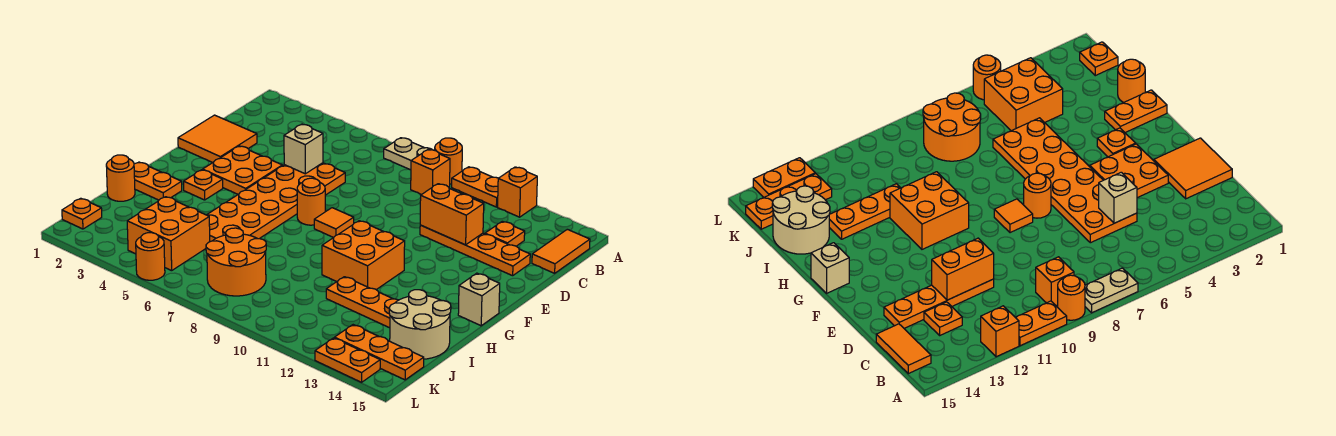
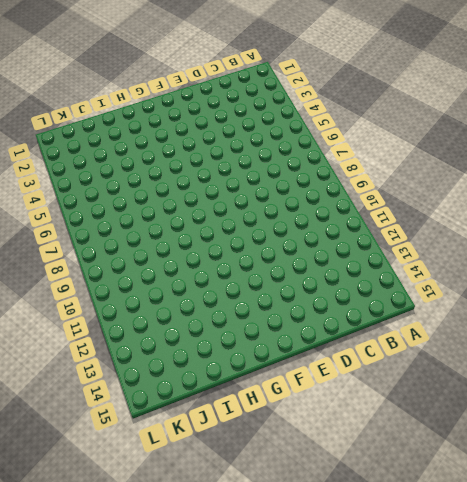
none -> tan 1x2 plate [384,138,432,170]
none -> orange 1x1 round brick [435,138,462,184]
none -> orange 1x2 plate [452,167,499,207]

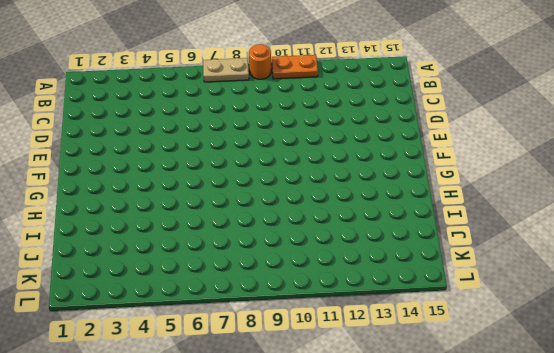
none -> orange 1x1 brick [498,167,537,217]
none -> orange 1x1 brick [411,149,450,195]
none -> orange 1x2 tile [532,229,590,273]

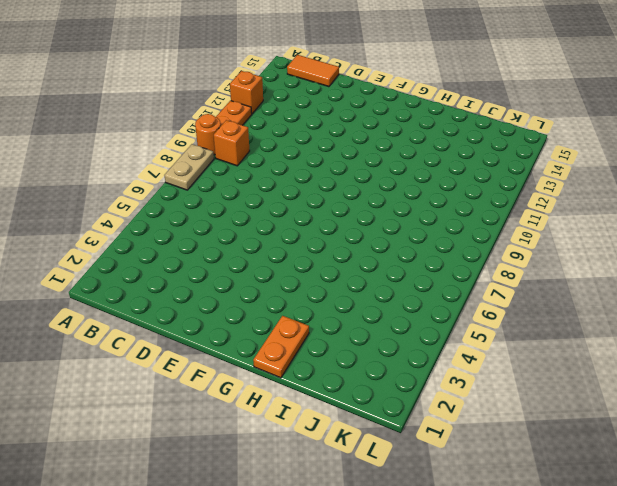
none -> orange 1x1 plate [485,221,525,246]
none -> orange 2x2 tile [178,115,257,163]
none -> orange 2x6 plate [207,163,345,242]

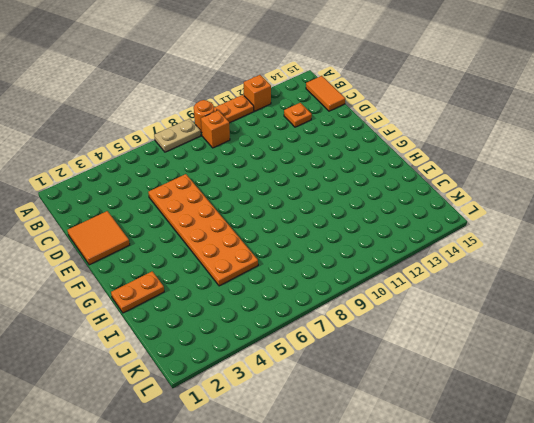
none -> orange 1x4 plate [420,225,530,276]
none -> orange 2x2 plate [203,146,282,194]
none -> orange 1x1 round brick [297,178,325,225]

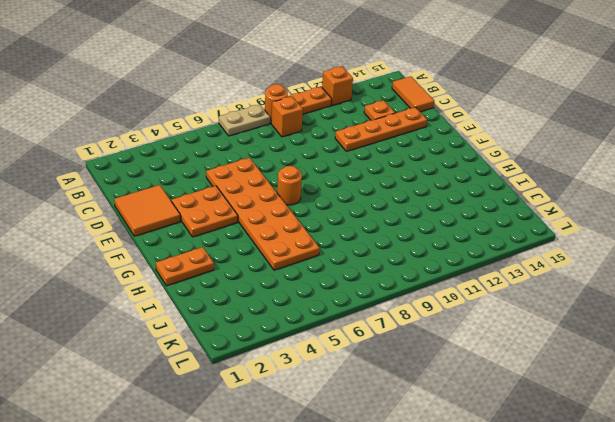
none -> orange 1x1 tile [314,208,354,238]
none -> orange 1x1 plate [184,170,223,200]
none -> orange 2x2 brick [322,221,405,290]

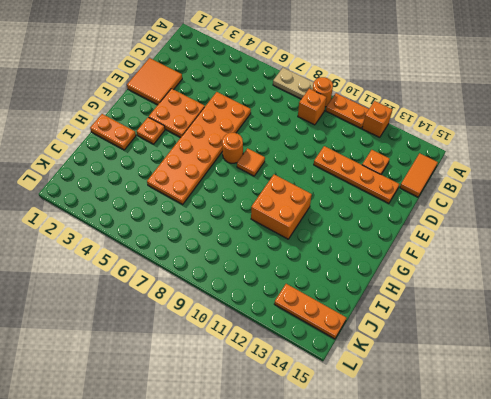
none -> tan 1x1 brick [458,273,500,326]
none -> orange 1x1 round brick [106,155,135,201]
none -> orange 1x3 plate [326,277,398,328]

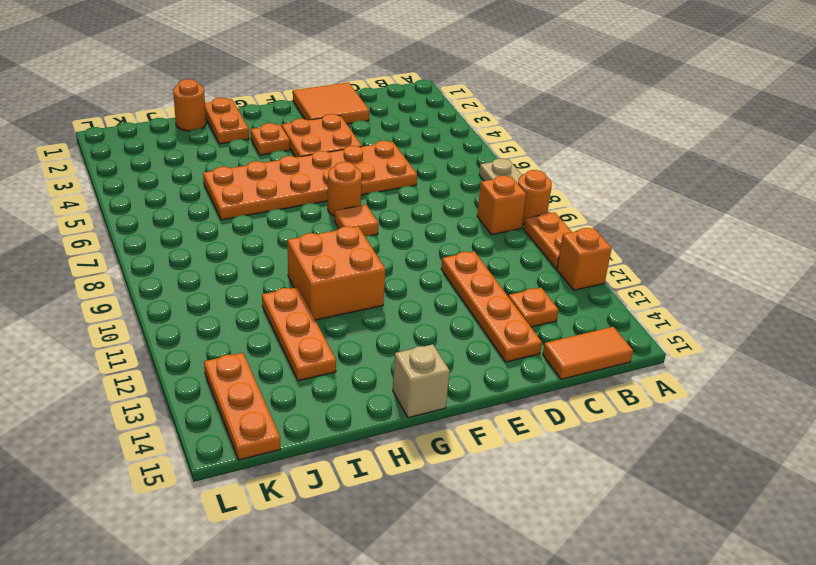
none -> tan 2x2 round brick [389,290,451,359]
none -> orange 2x2 brick [127,197,210,271]
none -> orange 2x2 round brick [206,228,266,296]

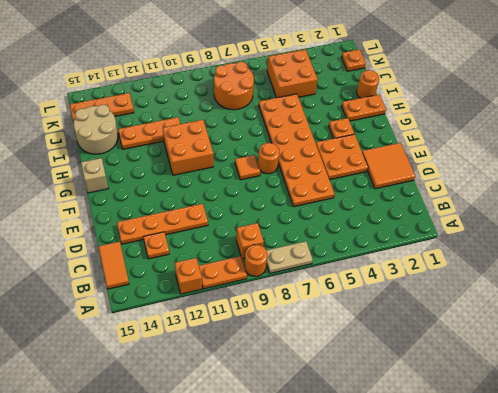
none -> orange 1x1 round brick [136,233,165,280]
none -> orange 1x2 plate [315,338,380,382]
none -> tan 1x1 brick [284,124,323,174]

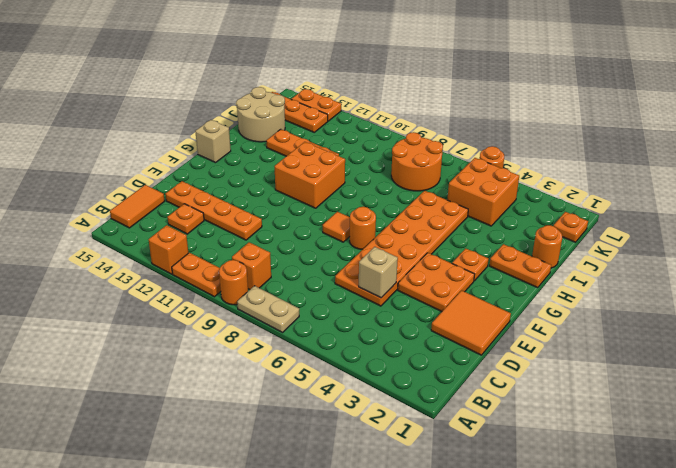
none -> orange 1x2 brick [420,184,484,245]

